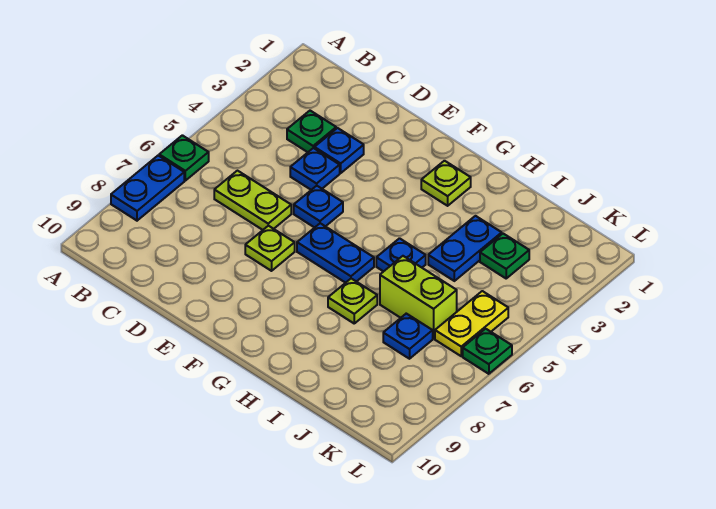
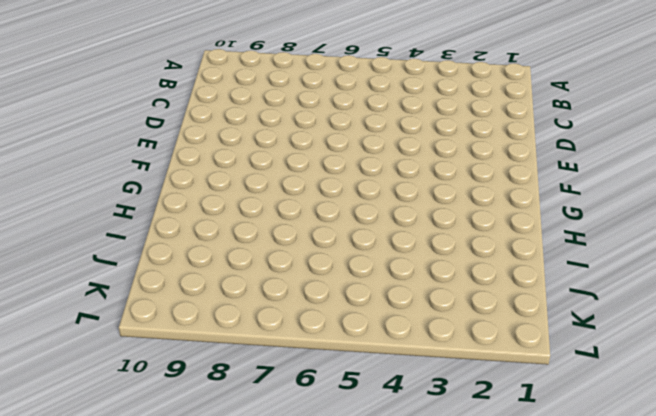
none -> green 1x1 plate [159,135,209,181]
none -> blue 1x2 plate [111,156,184,221]
none -> green 1x1 plate [287,111,336,152]

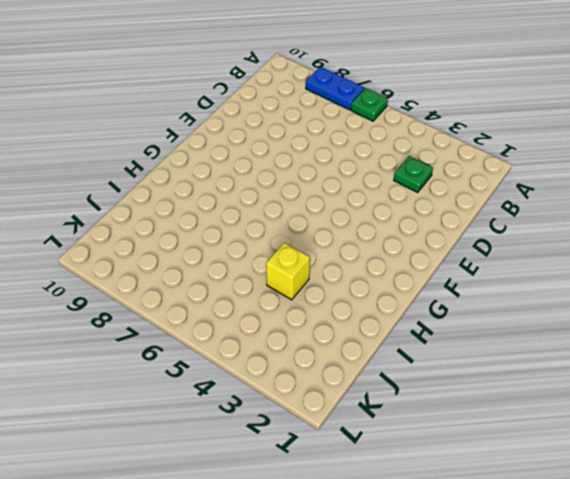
yellow 1x1 brick [266,243,310,300] -> blue 1x2 plate [428,216,502,281]
none -> lime 1x2 plate [214,171,291,230]
none -> blue 1x1 plate [315,128,364,173]
none -> blue 1x1 plate [290,148,340,190]

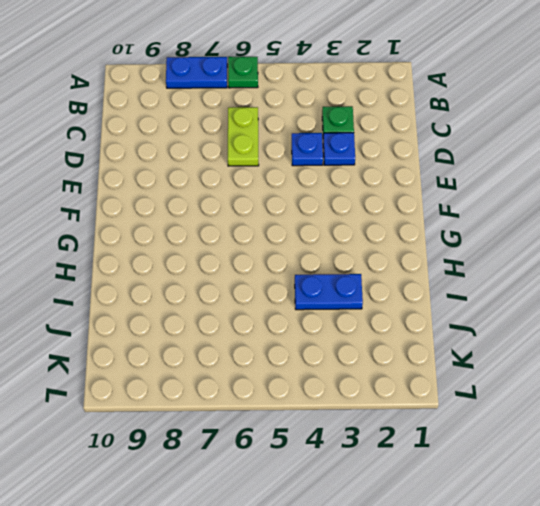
none -> blue 1x1 plate [294,186,343,228]
none -> lime 1x1 plate [245,226,295,271]
none -> blue 1x2 plate [297,223,374,283]

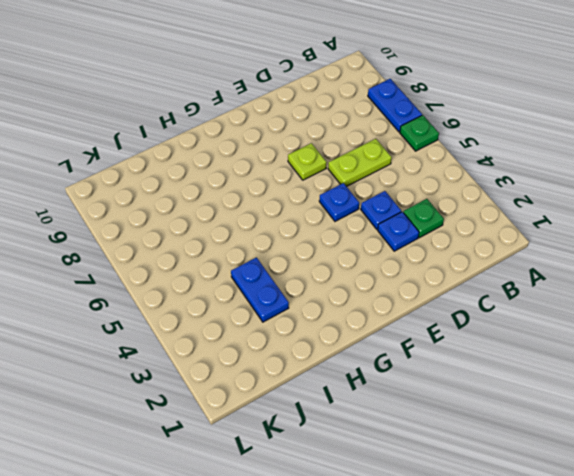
none -> blue 1x2 plate [297,223,374,283]
none -> lime 1x1 plate [421,161,471,206]
none -> blue 1x1 plate [376,238,426,272]

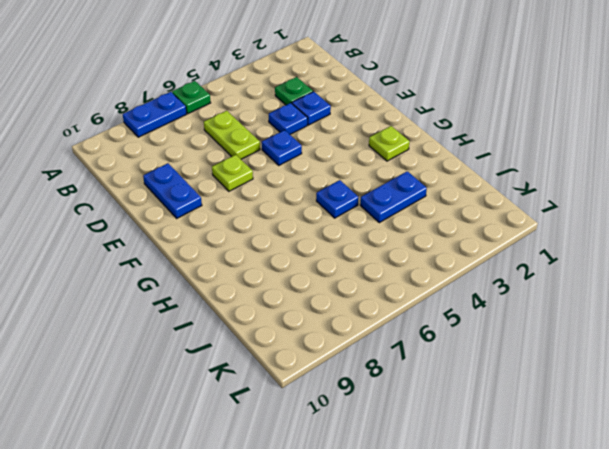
blue 1x2 plate [143,163,202,218] -> blue 1x2 plate moved to [297,223,374,283]
none -> lime 1x1 plate [328,279,377,323]
none -> lime 1x2 brick [380,256,457,339]
none -> green 1x1 plate [480,234,529,278]

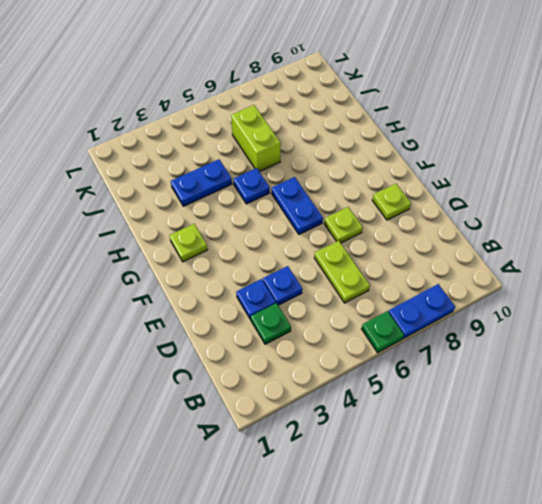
lime 1x1 plate [372,184,411,220] -> lime 1x1 plate moved to [328,279,377,323]
none -> blue 1x1 plate [294,186,343,228]
none -> green 1x1 plate [480,234,529,278]
none -> blue 1x1 plate [383,314,433,359]

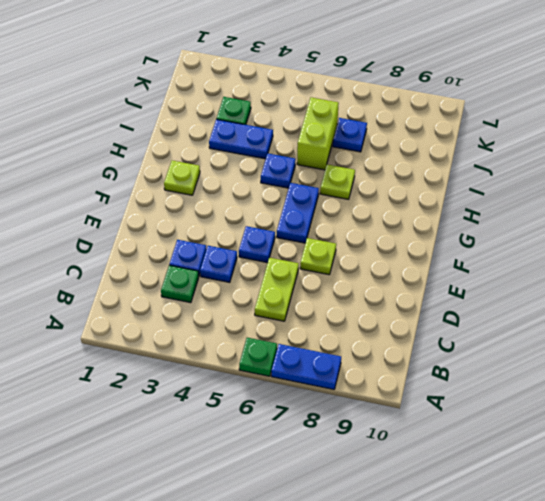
none -> yellow 1x2 plate [435,291,508,356]
none -> green 1x1 plate [463,329,512,374]

